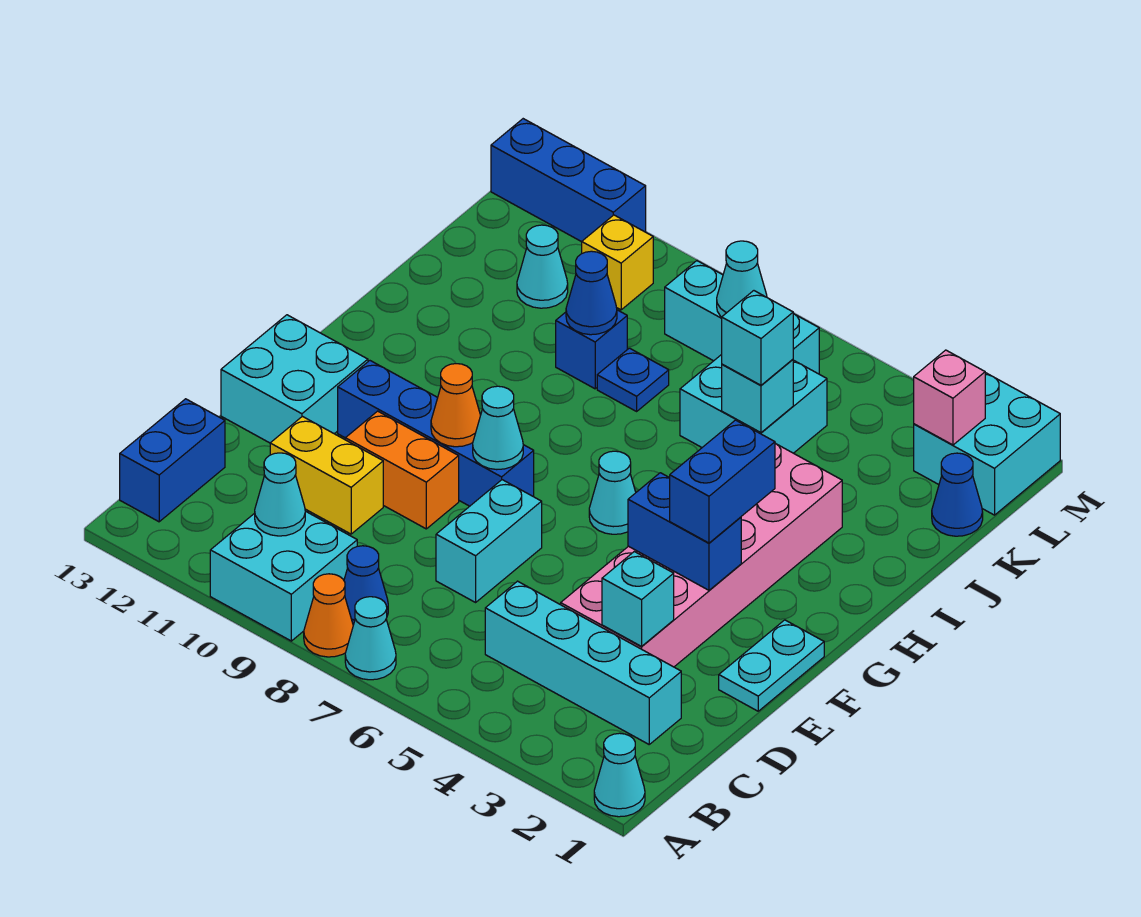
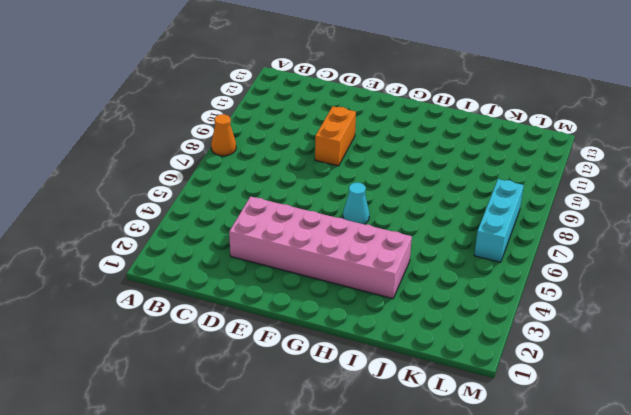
none -> cyan 1x1 cone [594,733,645,817]
none -> cyan 1x1 cone [345,597,396,680]
none -> cyan 2x2 brick [210,511,357,641]
none -> blue 1x1 cone [344,546,388,625]

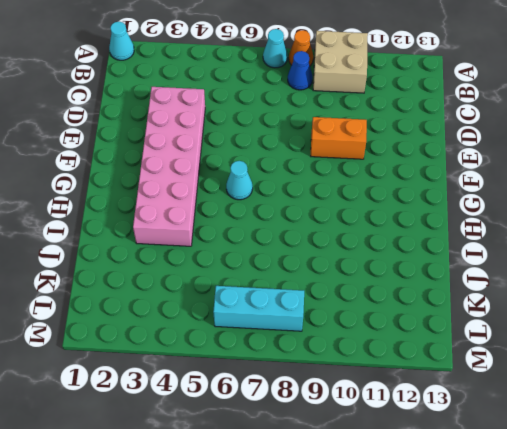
tan 2x2 brick [313,31,368,93] -> cyan 2x2 brick [210,511,357,641]
none -> blue 1x2 brick [120,399,225,522]
none -> cyan 1x4 brick [485,581,681,744]
none -> cyan 1x2 brick [436,480,542,602]
none -> yellow 1x2 brick [270,416,383,534]

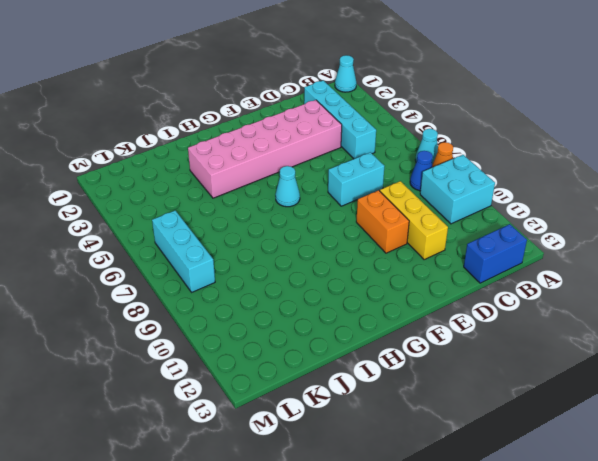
yellow 1x3 brick [380,181,448,260] -> yellow 1x2 brick [270,416,383,534]
none -> cyan 1x2 plate [719,620,824,711]
none -> cyan 2x2 brick [221,315,368,443]
none -> blue 1x4 brick [338,361,534,506]
none -> cyan 2x2 brick [680,354,827,453]

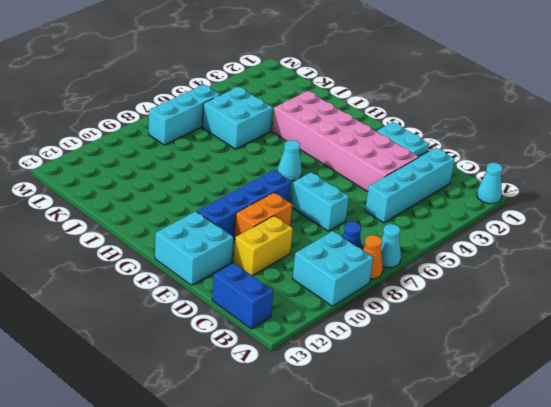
none -> blue 1x1 plate [597,348,669,411]
none -> blue 1x1 brick [556,310,627,389]
none -> blue 1x1 cone [932,453,983,536]
none -> cyan 1x1 cone [517,225,568,308]

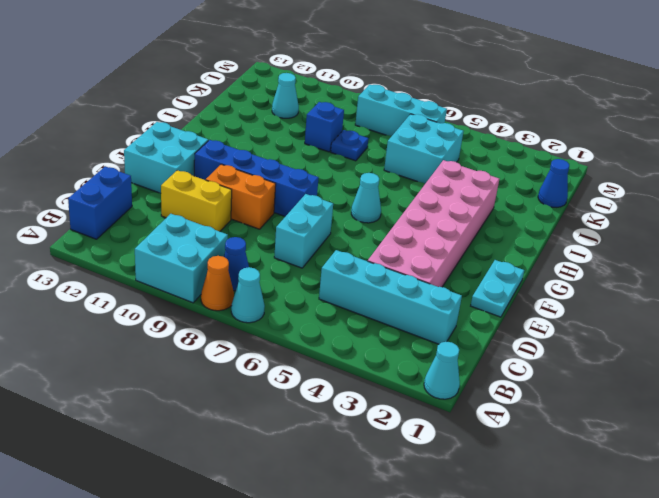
none -> cyan 2x2 brick [914,373,1060,515]
none -> yellow 1x1 brick [582,215,653,310]
none -> blue 1x3 brick [491,119,646,242]
none -> cyan 1x1 cone [255,453,305,536]

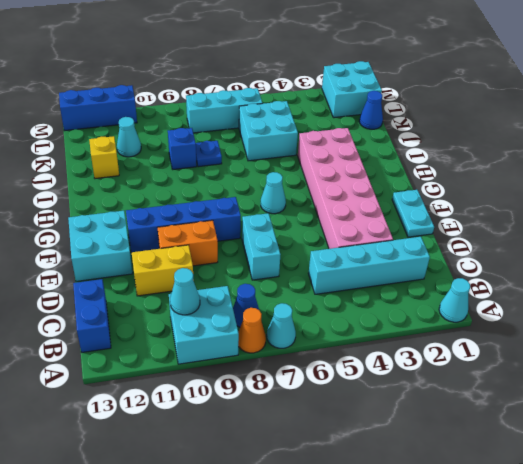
yellow 1x1 brick [89,136,119,179] -> yellow 1x1 brick moved to [582,215,653,310]
none -> cyan 1x1 brick [602,552,674,646]
none -> blue 1x2 brick [628,473,741,590]
none -> cyan 1x1 cone [473,386,523,470]
none -> orange 1x1 cone [431,364,481,447]

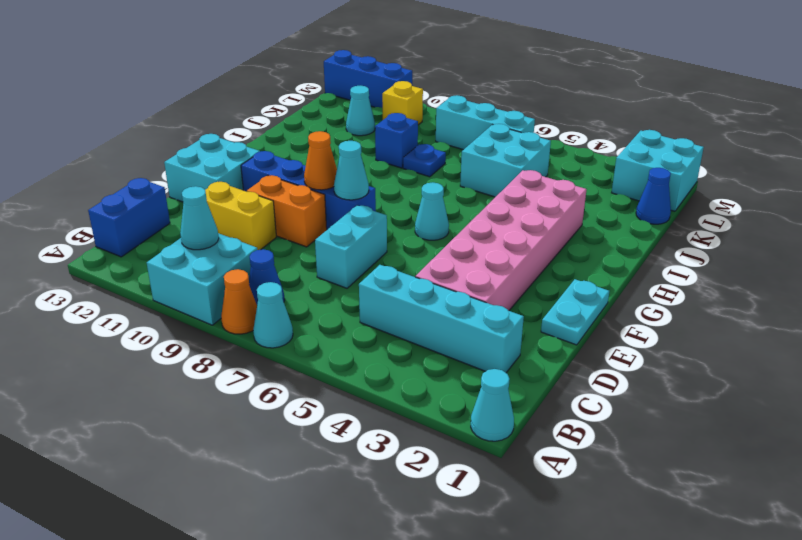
none -> cyan 1x1 brick [602,552,674,646]
none -> blue 1x2 brick [628,473,741,590]
none -> cyan 1x1 brick [722,359,793,433]
none -> blue 1x1 cone [566,251,617,335]

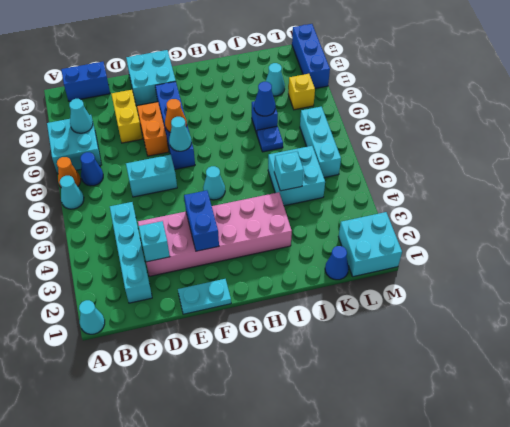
none -> pink 1x1 brick [914,350,985,445]
none -> cyan 1x1 cone [717,241,767,317]
none -> blue 1x2 brick [670,420,775,543]
none -> cyan 1x1 brick [722,291,793,385]

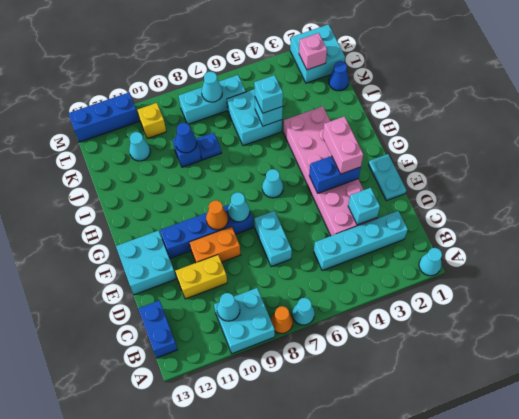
pink 1x2 brick [323,116,363,174] -> blue 1x2 brick [670,420,775,543]
none -> blue 1x1 cone [344,546,388,625]

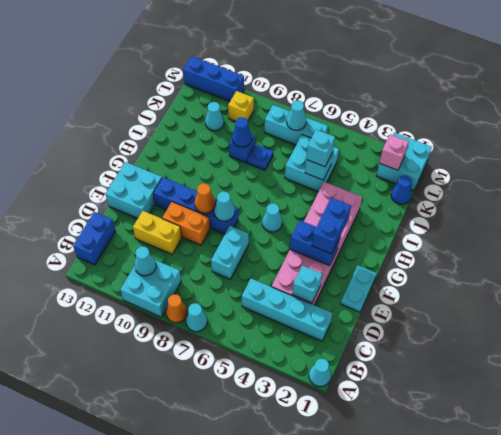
none -> blue 1x1 cone [344,546,388,625]

